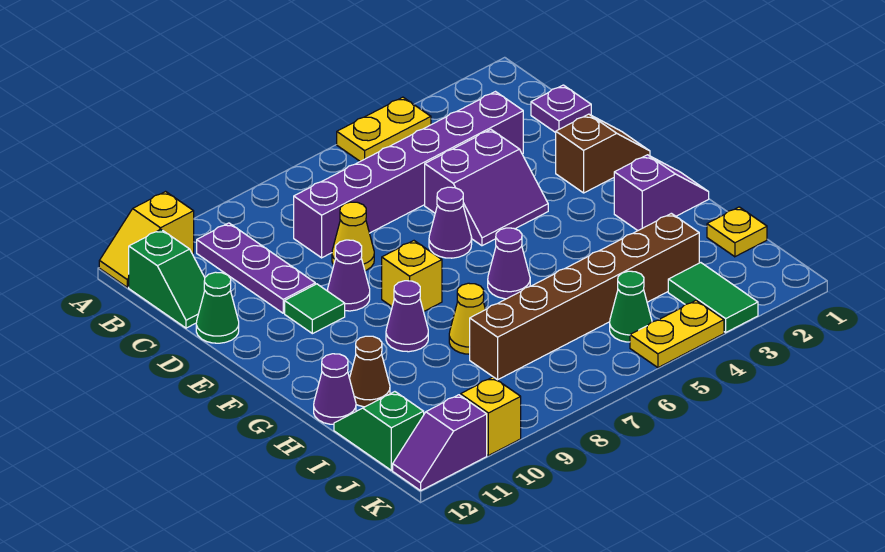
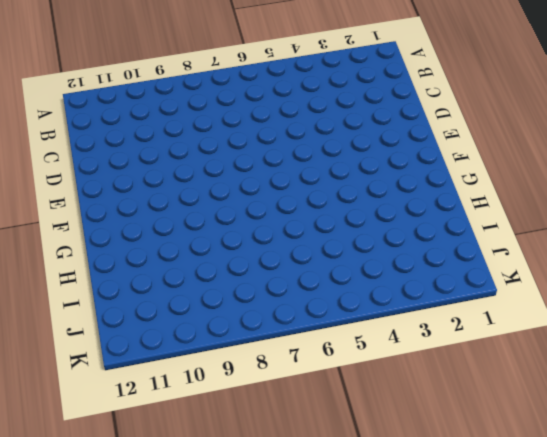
none -> yellow 1x2 plate [337,97,431,161]
none -> yellow 1x2 slope [99,192,194,287]
none -> purple 1x3 plate [197,223,315,313]

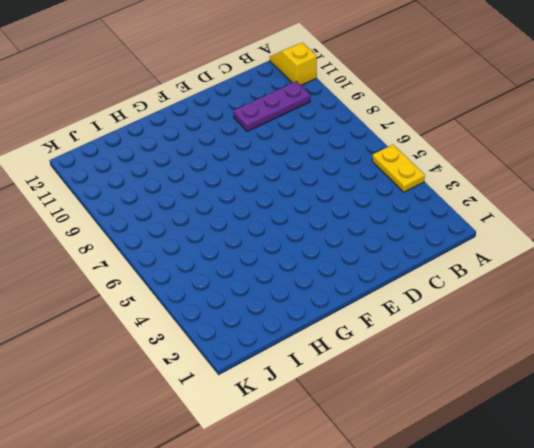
none -> green 1x2 slope [129,230,205,328]
none -> purple 1x1 plate [531,85,591,133]
none -> purple 1x6 brick [294,92,523,258]

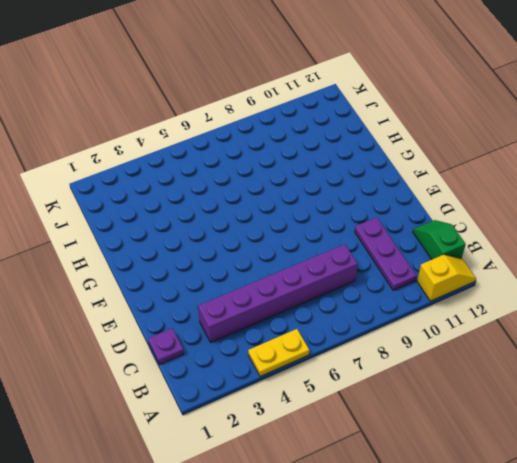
none -> purple 2x2 slope [425,130,548,246]
none -> yellow 1x1 cone [332,202,374,271]
none -> green 1x1 cone [196,272,239,343]

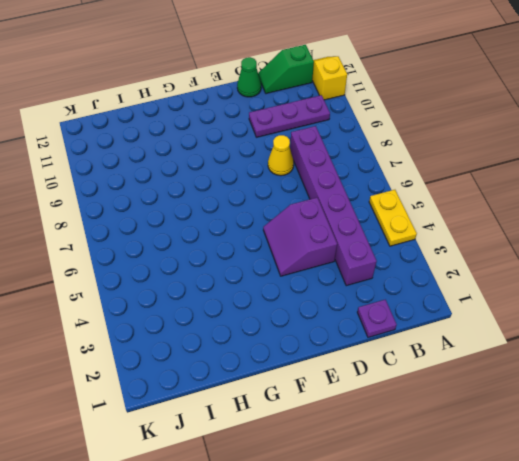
none -> brown 1x2 slope [556,114,650,193]
none -> purple 1x1 cone [429,187,472,258]
none -> purple 1x1 cone [328,240,370,311]

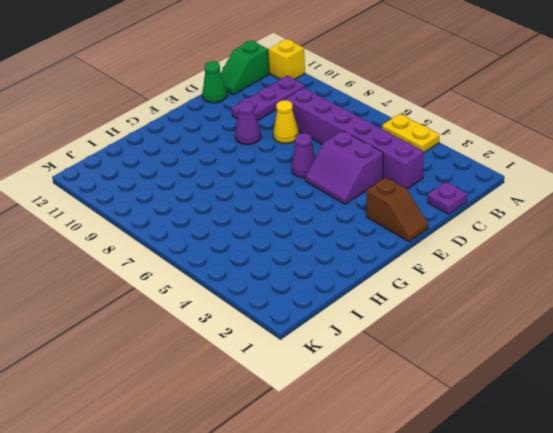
none -> green 1x1 tile [285,284,345,334]
none -> yellow 1x1 brick [382,241,442,312]
none -> purple 1x2 slope [614,155,709,230]

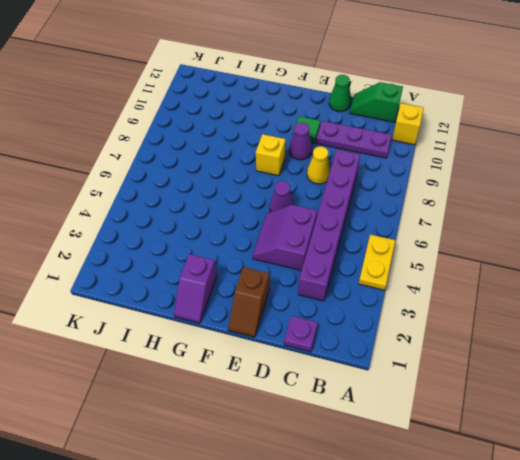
none -> purple 1x1 cone [488,228,530,299]
none -> purple 1x1 cone [386,281,428,352]
none -> yellow 1x1 cone [449,283,485,354]

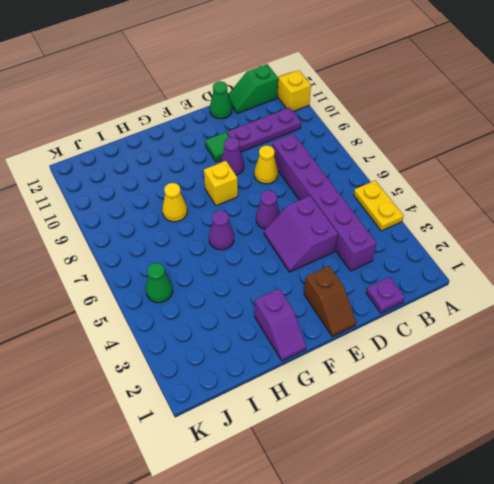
none -> purple 1x1 cone [386,281,428,352]
none -> brown 1x1 cone [349,336,390,407]
none -> purple 1x1 cone [314,354,356,424]

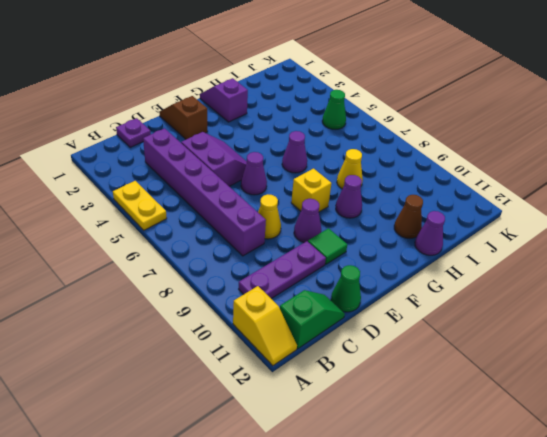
none -> yellow 1x1 plate [707,207,767,257]
none -> brown 1x6 brick [470,213,699,380]
none -> green 1x2 slope [334,392,424,470]

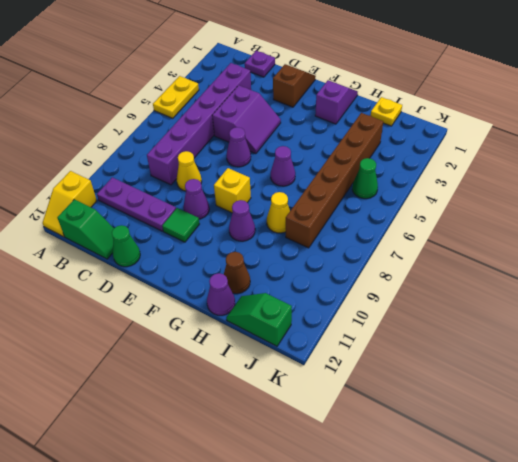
none -> green 1x2 tile [668,263,758,332]
none -> yellow 1x2 plate [630,300,724,368]
none -> yellow 1x1 brick [461,377,521,456]

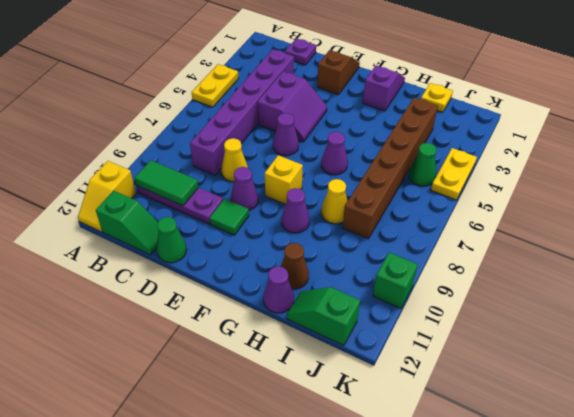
green 1x2 tile [135,160,199,206] -> green 1x2 tile moved to [668,263,758,332]
green 1x1 brick [373,252,418,308] -> yellow 1x1 brick [461,377,521,456]
none -> purple 1x2 slope [393,395,487,491]

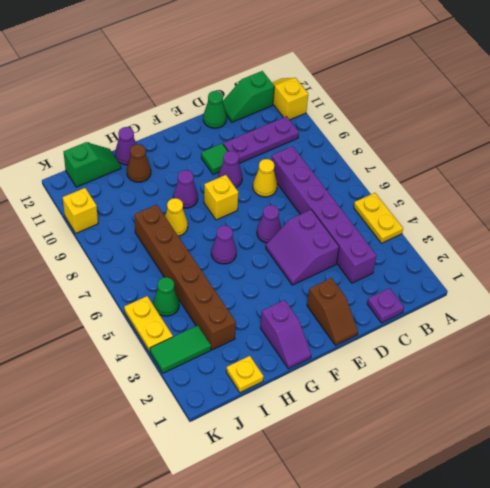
none -> purple 1x2 slope [393,395,487,491]

